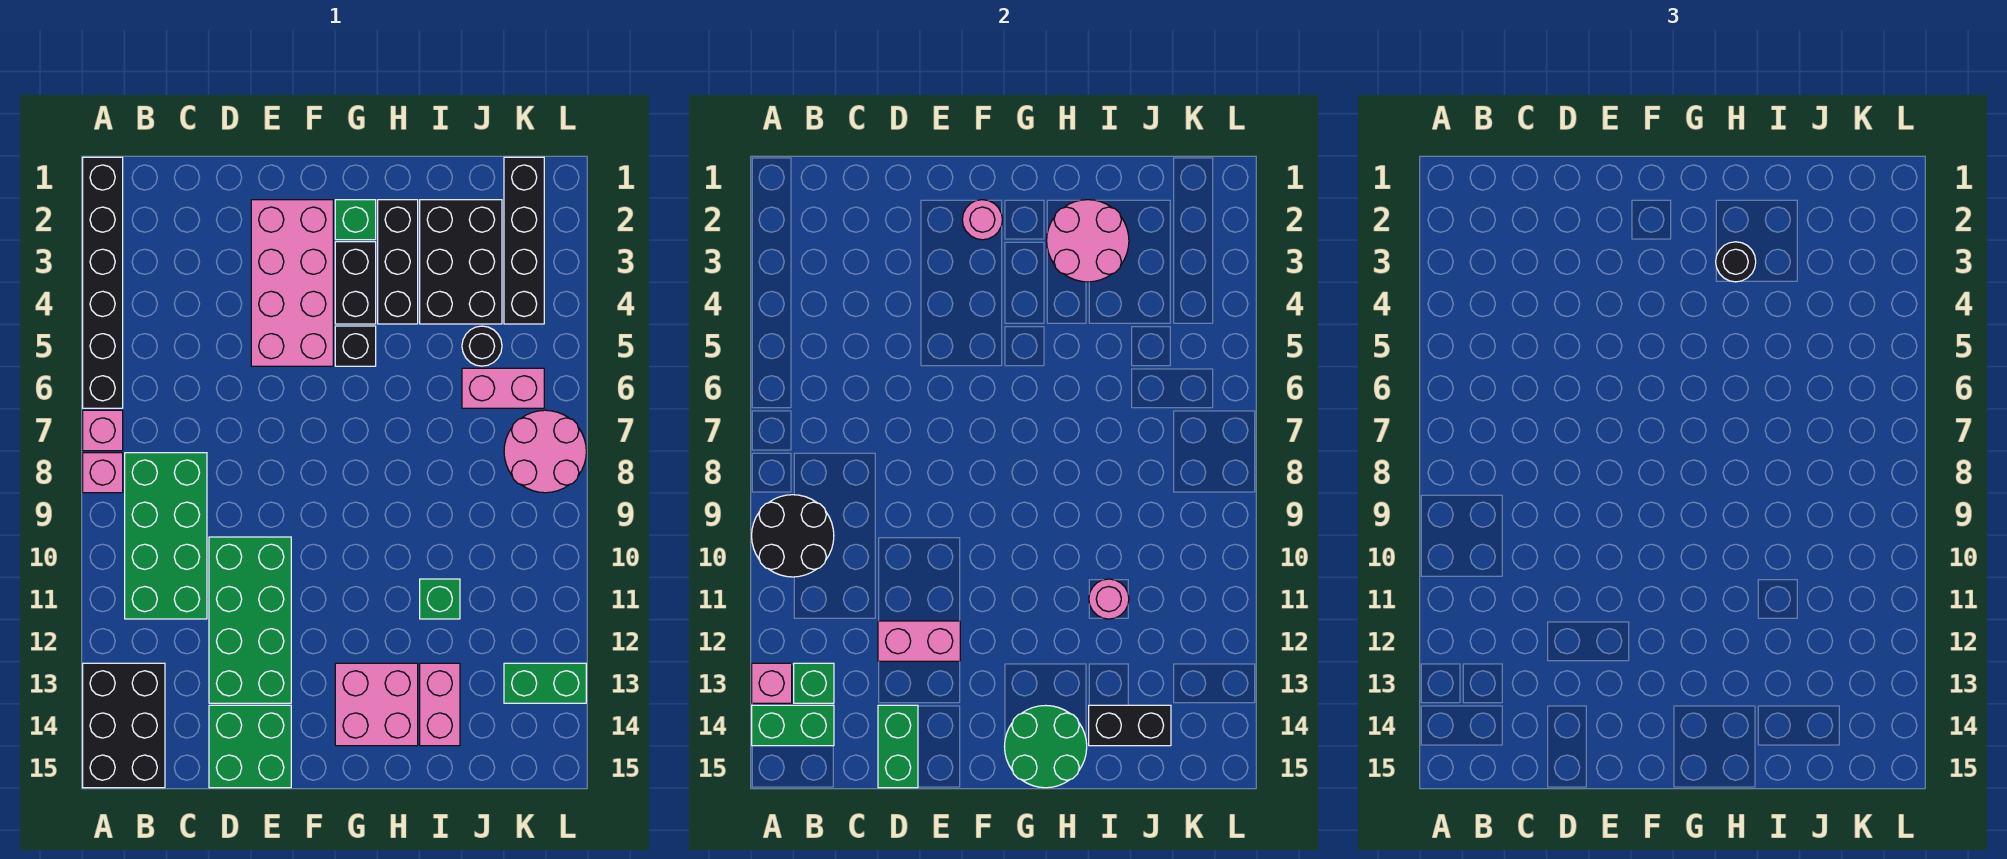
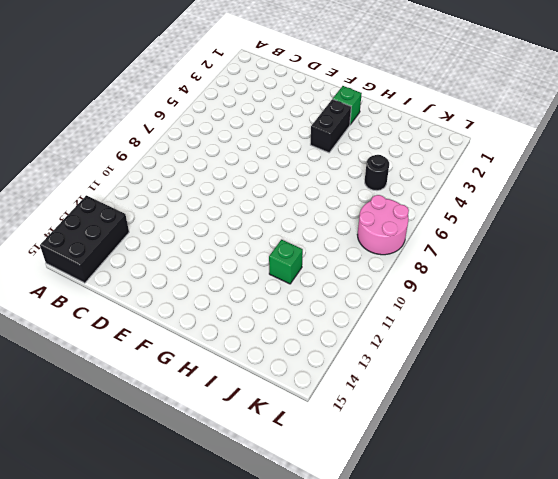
none -> black 1x6 brick [83,157,123,408]
none -> pink 1x1 brick [83,410,123,451]
none -> pink 1x1 brick [83,453,123,493]
none -> green 2x4 brick [125,453,207,619]

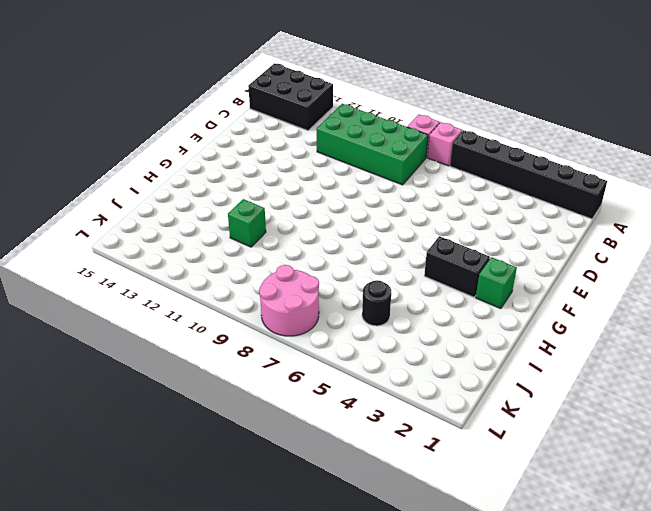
none -> green 2x4 brick [209,537,291,703]
none -> green 2x2 brick [209,705,291,788]
none -> pink 2x4 brick [251,200,333,366]
none -> black 1x1 brick [335,326,376,366]

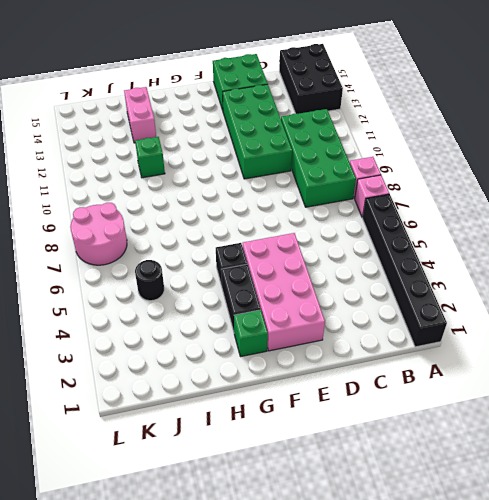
none -> pink 2x2 brick [335,663,418,746]
none -> black 1x3 brick [378,200,418,324]
none -> black 2x3 brick [420,200,502,324]
none -> pink 1x2 brick [462,368,544,408]

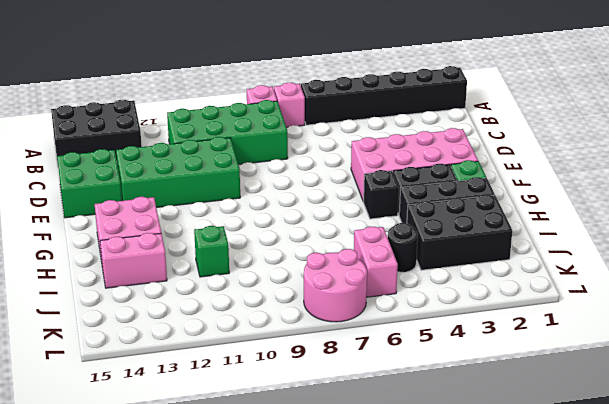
none -> black 1x4 brick [504,157,544,324]
none -> green 1x2 brick [504,663,586,703]
none -> black 2x2 round brick [752,495,834,577]
none -> pink 1x1 brick [752,663,792,703]

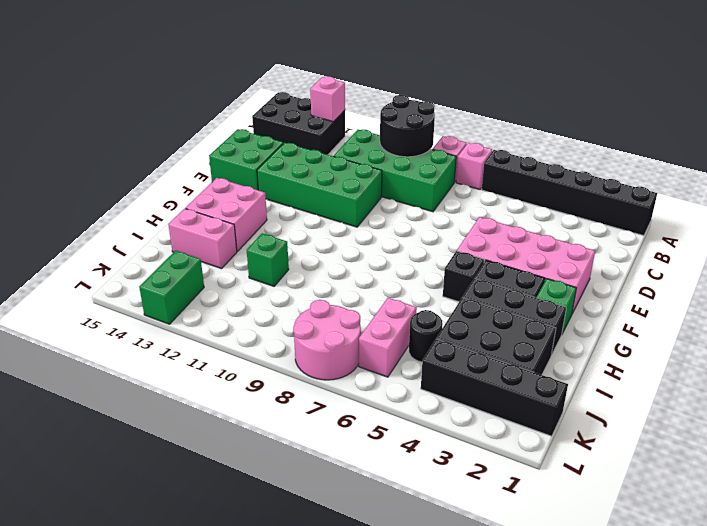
none -> green 1x2 brick [752,705,834,746]
none -> green 1x1 brick [794,663,834,703]
none -> pink 1x2 brick [878,621,960,661]
none -> green 1x2 brick [878,705,918,788]

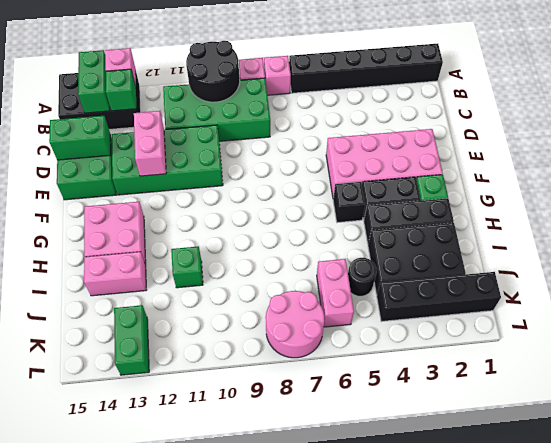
none -> pink 1x1 round brick [962,200,1002,240]
none -> green 2x2 round brick [1005,705,1087,788]
none -> pink 2x2 round brick [1047,200,1129,282]
none -> pink 1x1 round brick [1089,579,1129,619]

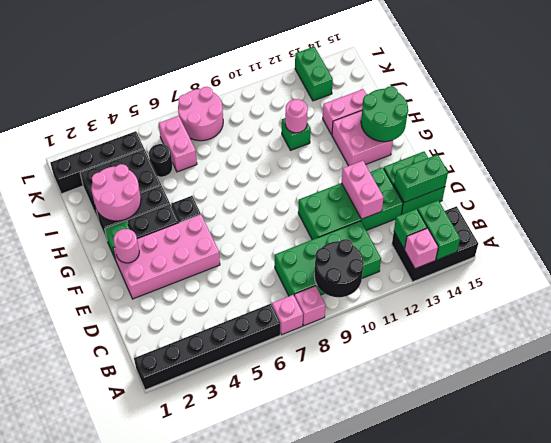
none -> black 1x2 brick [1089,705,1171,746]
none -> black 1x1 round brick [1716,242,1756,282]

